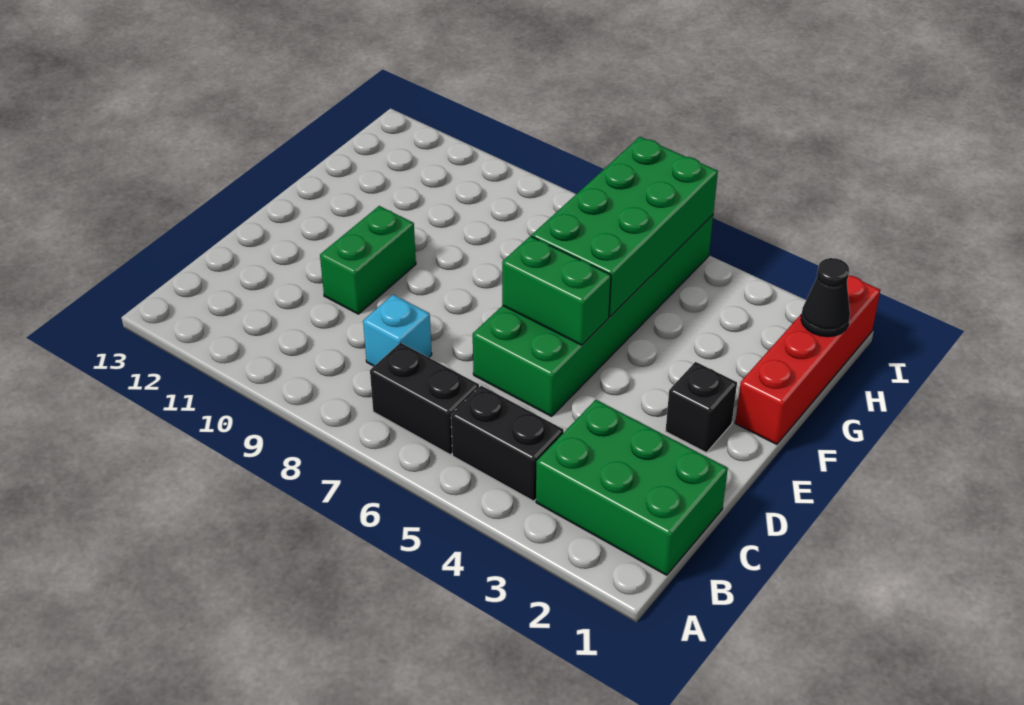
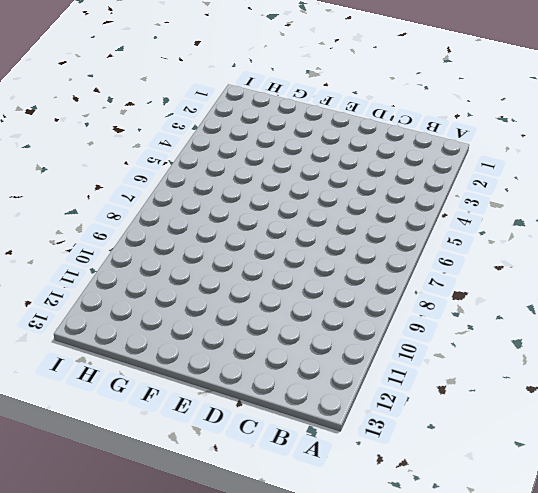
none -> green 2x3 brick [536,400,728,575]
none -> black 1x2 brick [451,386,564,501]

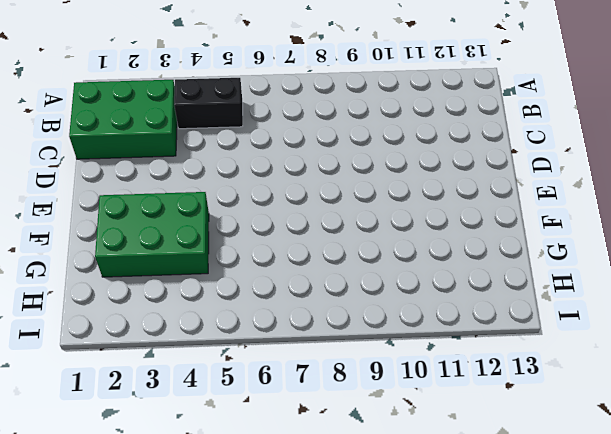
green 2x3 brick [95,192,209,277] -> none
none -> black 1x2 brick [370,343,479,455]
none -> cyan 1x1 brick [363,295,432,366]

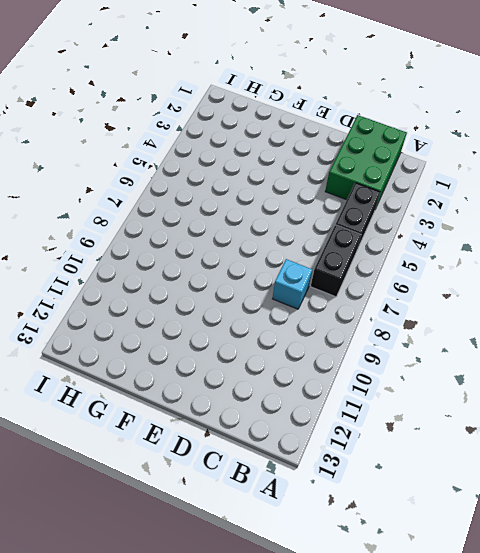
none -> green 2x6 brick [473,215,713,416]
none -> green 1x2 brick [320,206,416,314]

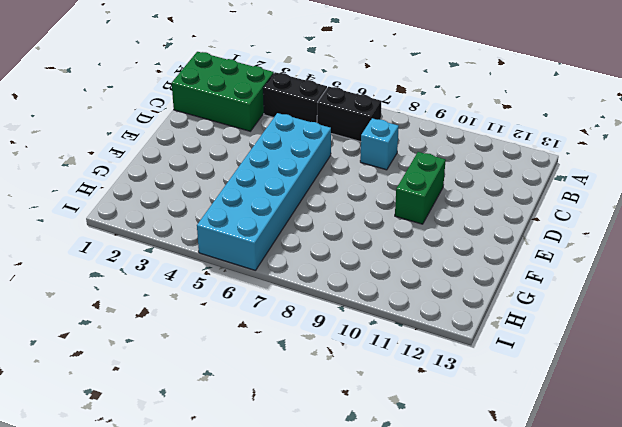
cyan 2x6 brick [197,113,331,271] -> green 2x6 brick [473,215,713,416]
none -> black 1x1 brick [666,362,737,453]
none -> red 1x4 brick [735,276,880,444]

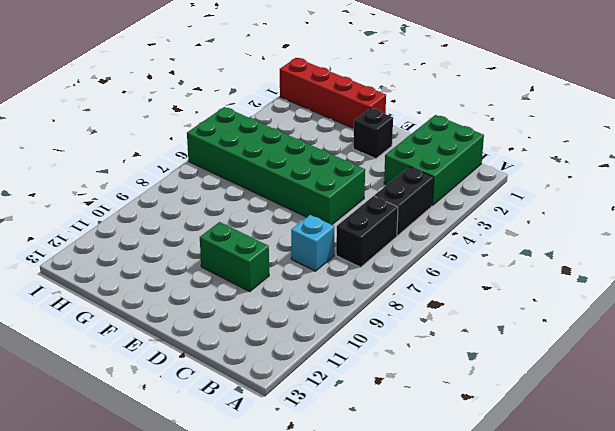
none -> green 1x2 brick [502,236,611,345]
none -> green 2x4 brick [532,137,718,317]

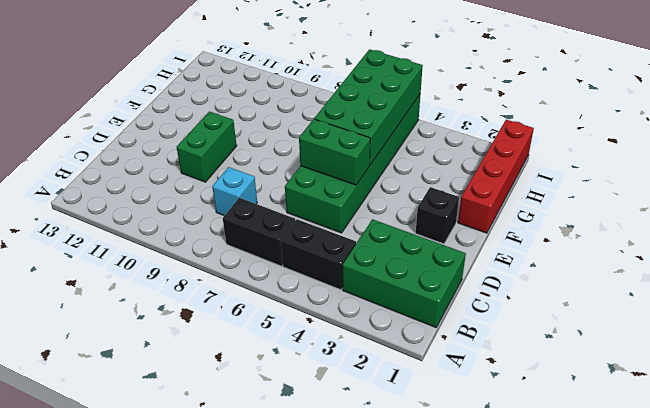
none -> black 1x1 cone [801,258,850,337]

